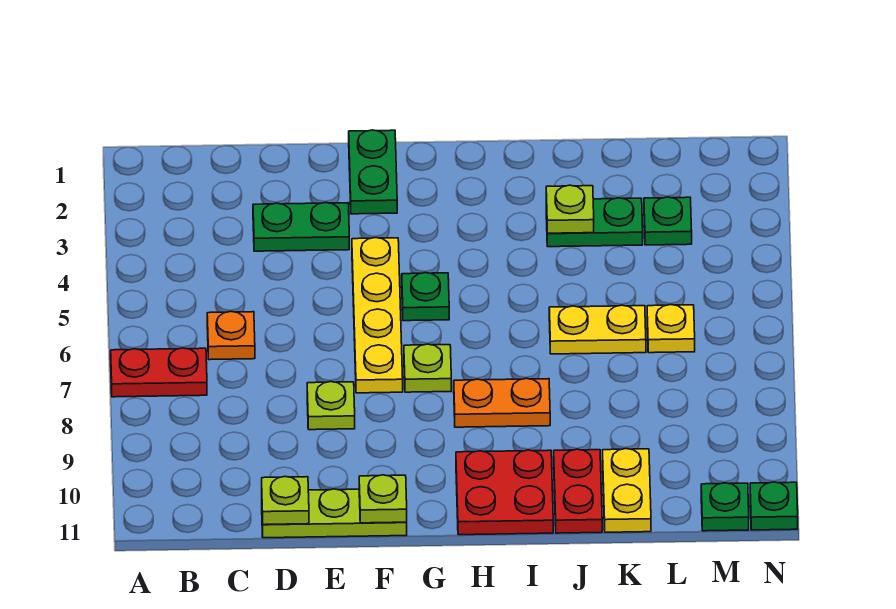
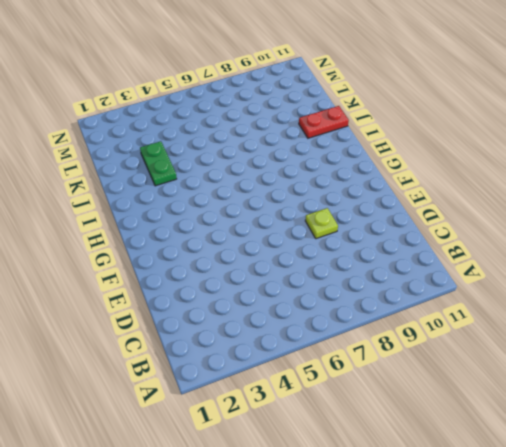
none -> red 1x2 plate [111,348,207,397]
none -> orange 1x1 plate [207,311,255,360]
none -> green 1x2 plate [253,202,349,251]

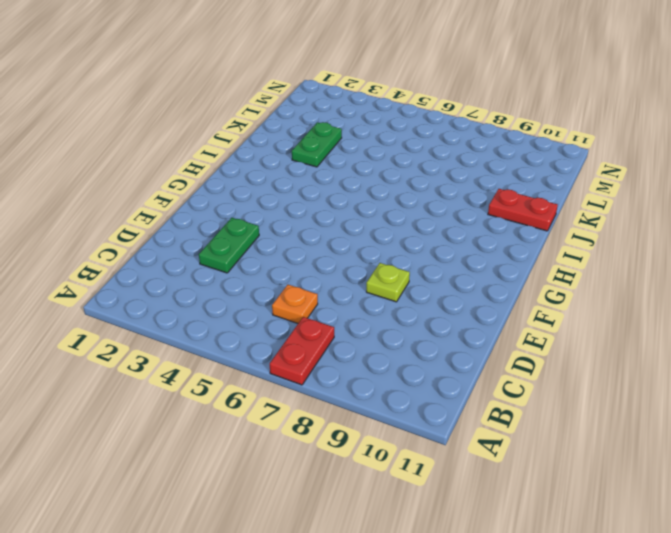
none -> lime 1x3 plate [262,489,407,538]
none -> green 1x2 plate [349,130,397,214]
none -> yellow 1x4 plate [352,238,403,393]

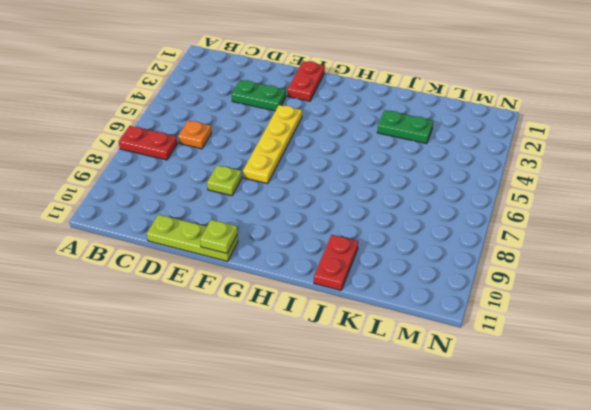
red 1x2 plate [287,61,325,101] -> green 1x2 plate [349,130,397,214]
none -> green 1x1 plate [402,273,449,321]
none -> lime 1x1 plate [404,344,451,392]
none -> orange 1x2 plate [454,378,550,427]

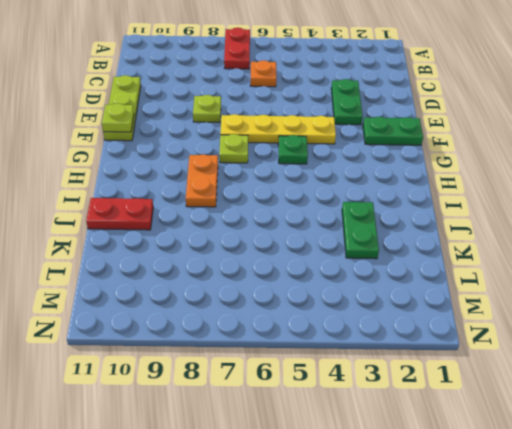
none -> red 2x2 plate [456,450,553,535]
none -> yellow 1x2 plate [549,305,646,354]
none -> yellow 1x2 plate [603,449,651,532]

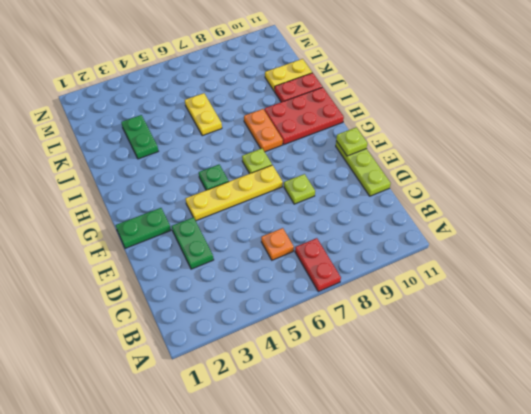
red 2x3 plate [264,87,344,144] -> red 2x2 plate [456,450,553,535]
none -> green 1x1 plate [644,197,692,245]
none -> yellow 1x1 plate [647,305,695,353]
none -> green 1x1 plate [701,483,749,531]

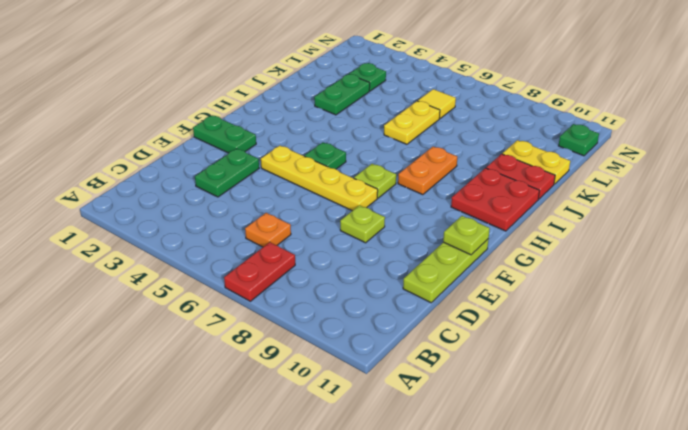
yellow 1x1 tile [418,89,456,119] -> yellow 1x1 plate [647,305,695,353]
none -> green 1x1 plate [750,482,798,530]
none -> lime 1x1 plate [262,477,309,525]
none -> lime 1x1 plate [546,185,594,233]

